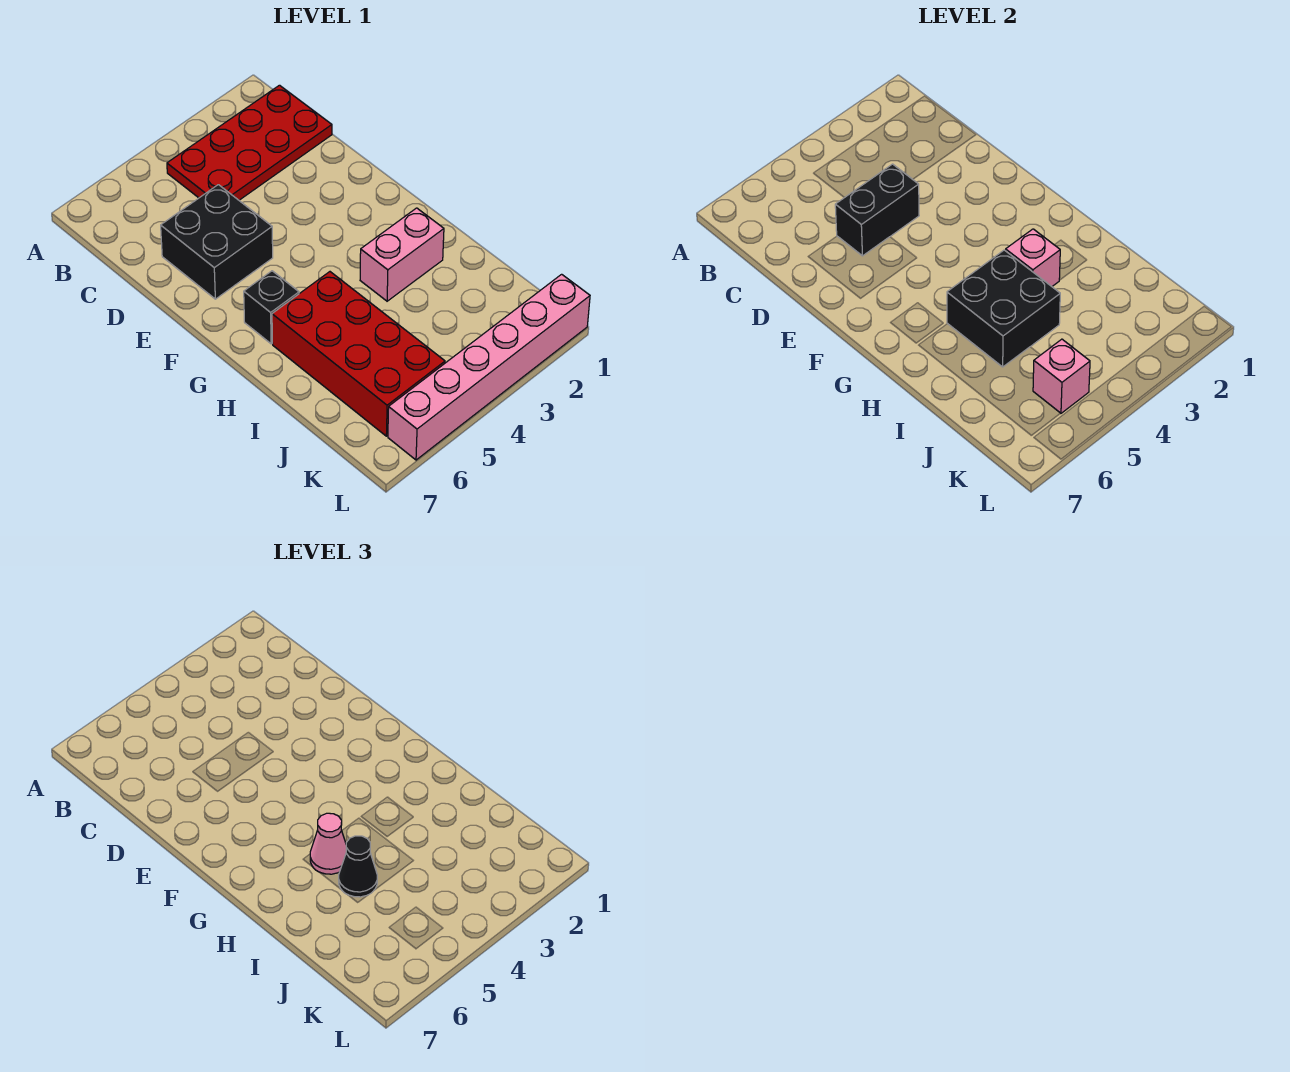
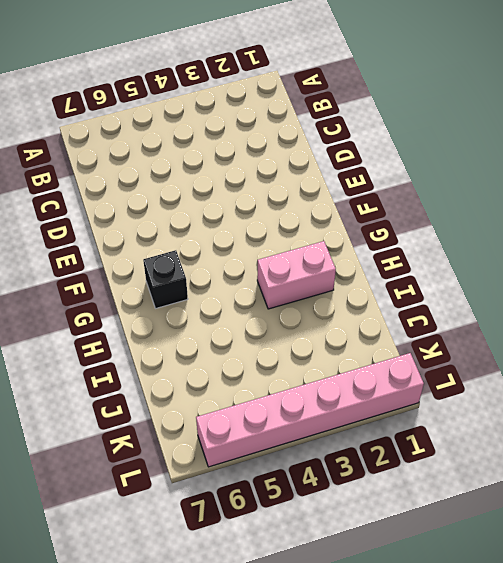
none -> red 2x4 plate [167,85,332,200]
none -> black 2x2 brick [161,185,273,299]
none -> red 2x4 brick [272,272,445,436]

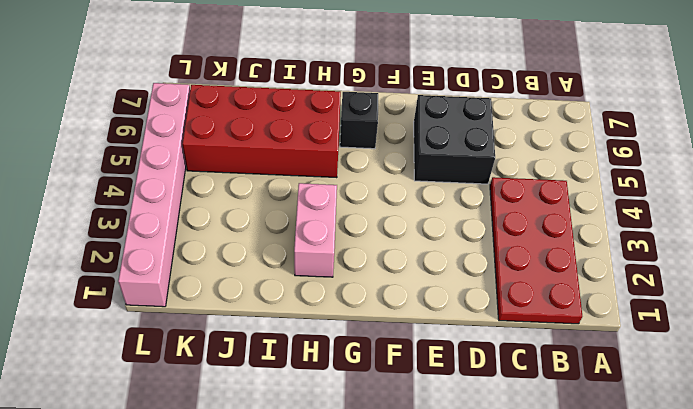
none -> black 1x2 brick [835,164,919,256]
none -> pink 1x1 brick [1006,229,1060,286]
none -> black 2x2 brick [947,250,1060,367]

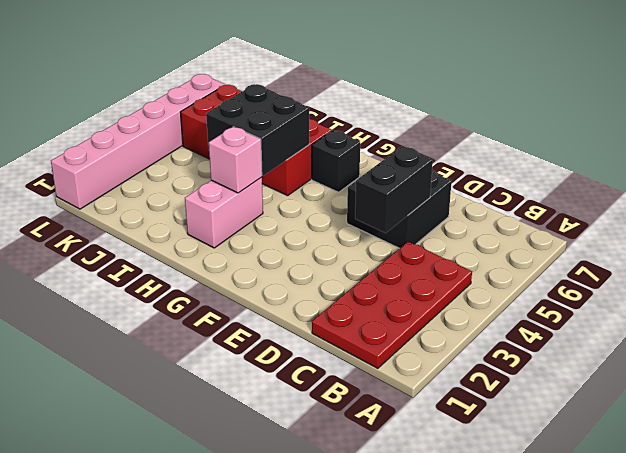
none -> pink 1x1 brick [1033,339,1090,413]
none -> pink 1x1 cone [310,813,346,874]
none -> black 1x1 cone [339,836,377,897]

